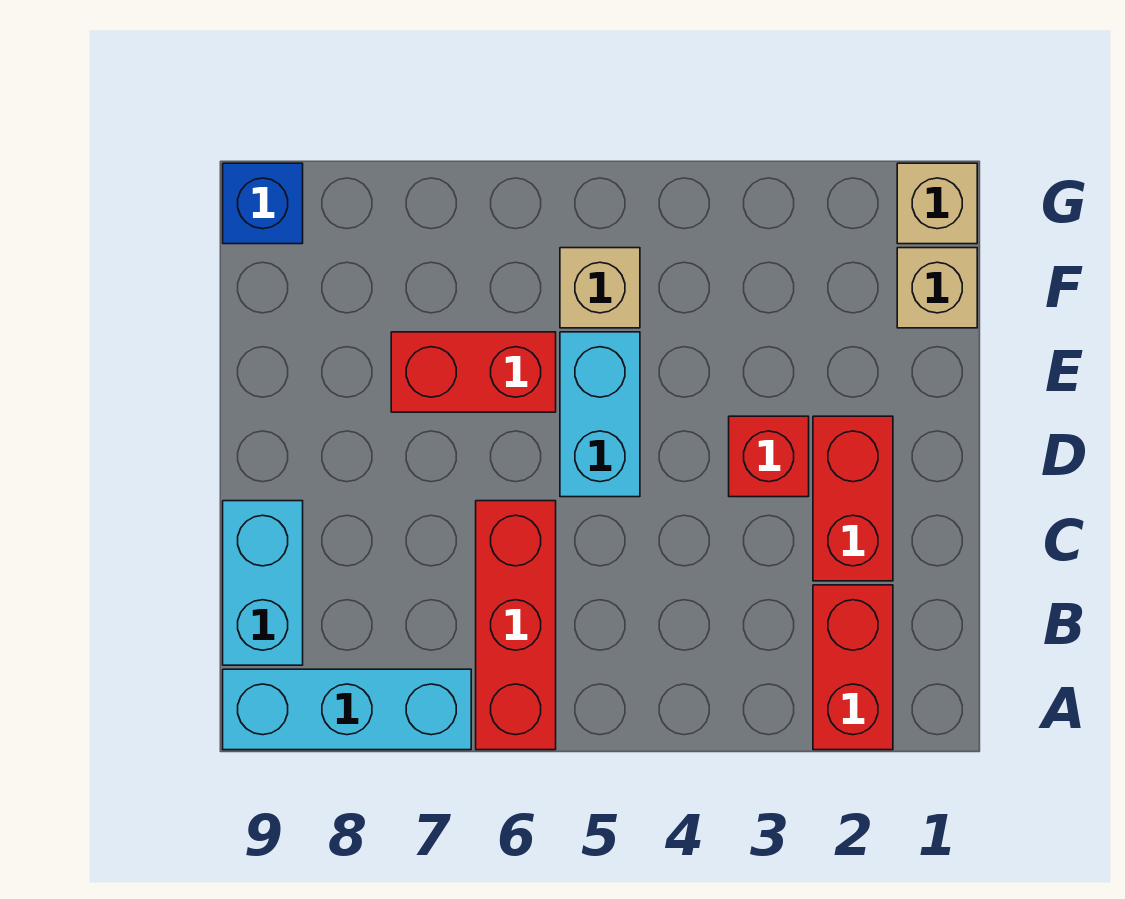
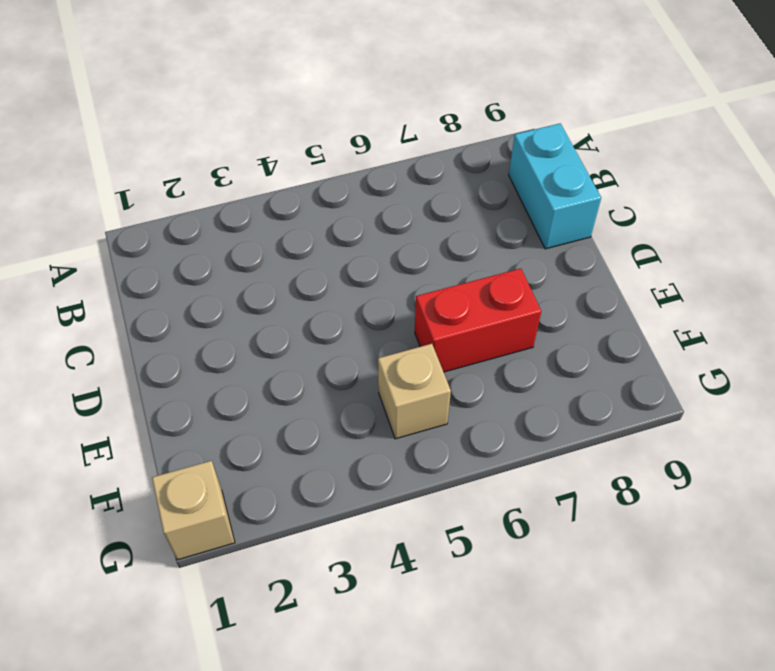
none -> red 1x2 brick [813,585,893,750]
none -> red 1x3 brick [476,501,556,750]
none -> cyan 1x3 brick [223,669,471,750]

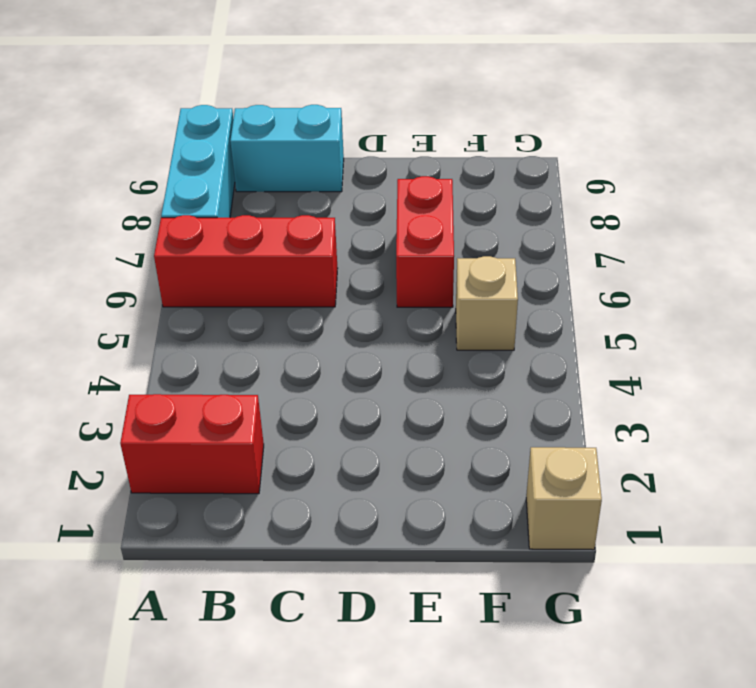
none -> red 1x2 brick [813,416,893,581]
none -> red 1x1 brick [729,416,809,497]
none -> cyan 1x2 brick [560,332,640,497]

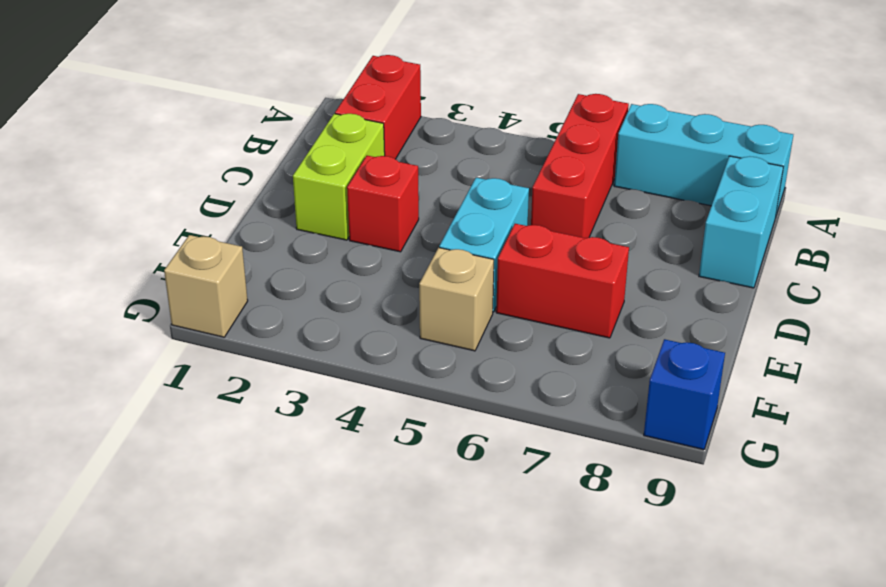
lime 1x2 brick [293,114,385,240] -> red 1x2 brick [813,416,893,581]
none -> tan 1x1 brick [897,248,977,328]

